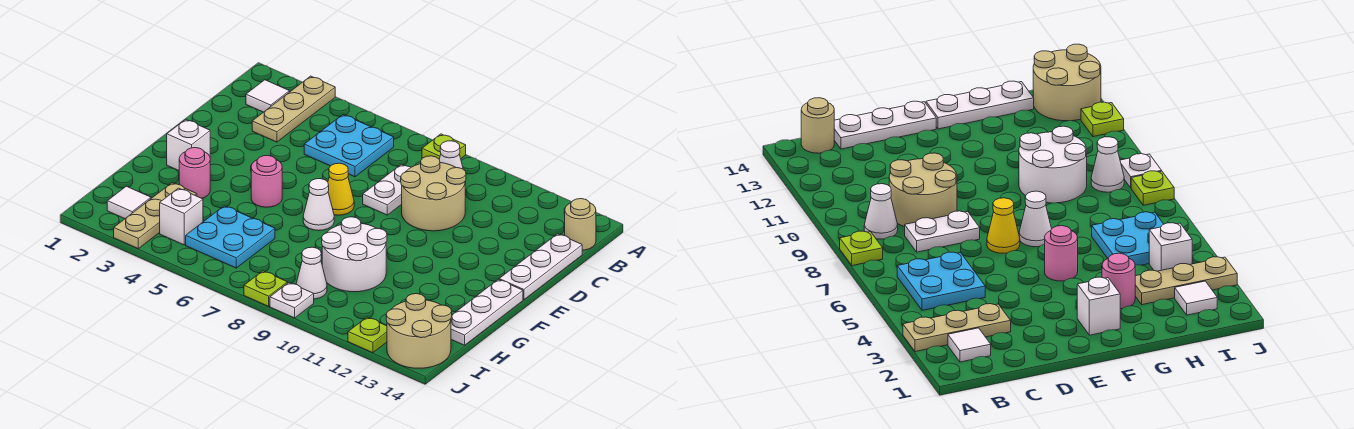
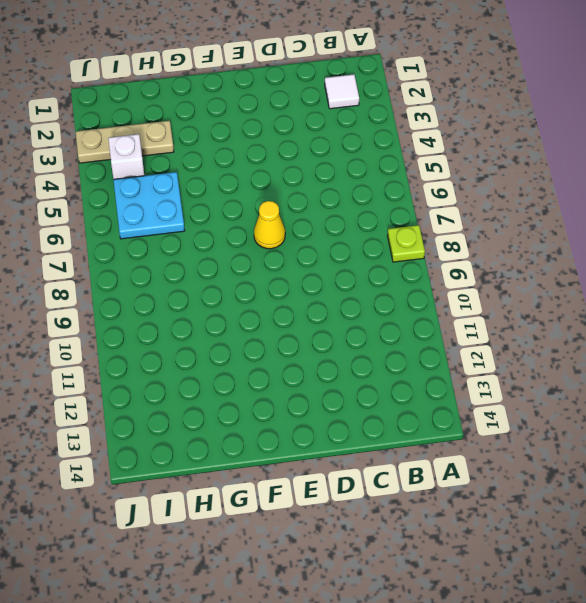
none -> tan 1x3 plate [252,76,335,142]
none -> cyan 2x2 plate [304,115,394,177]
none -> white 1x1 cone [439,141,466,184]

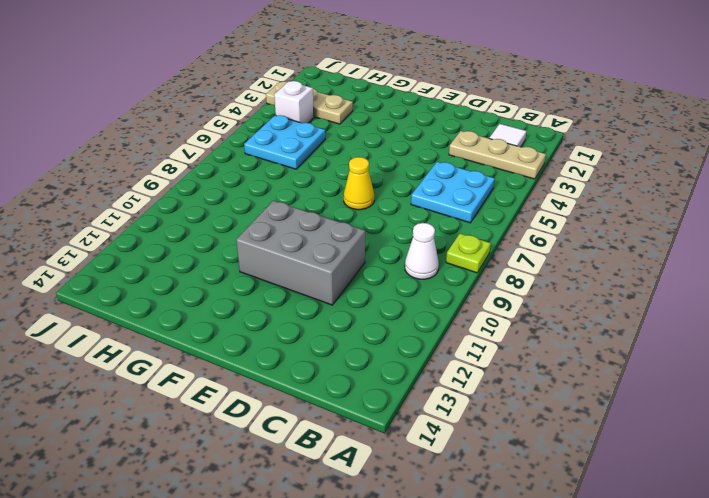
grey 2x3 brick [236,201,365,305] -> tan 2x2 round brick [401,156,466,231]
none -> tan 1x1 round brick [565,199,596,250]
none -> white 1x2 plate [363,164,411,215]
none -> white 1x3 plate [499,234,582,300]

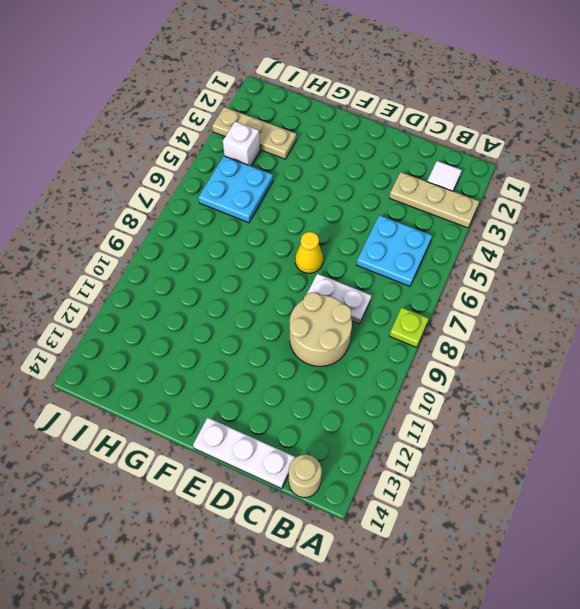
none -> white 1x1 cone [439,141,466,184]
none -> white 1x1 brick [167,119,210,171]
none -> pink 1x1 round brick [251,155,282,207]

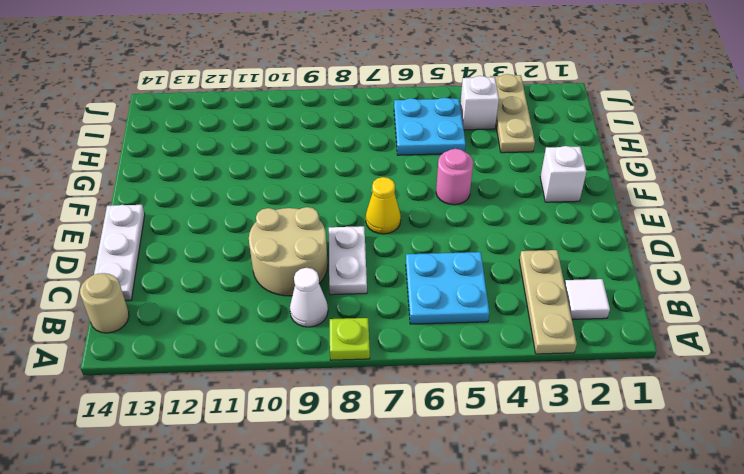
none -> white 1x1 cone [303,179,334,231]
none -> white 1x3 plate [451,279,523,345]
none -> pink 1x1 round brick [179,148,210,198]

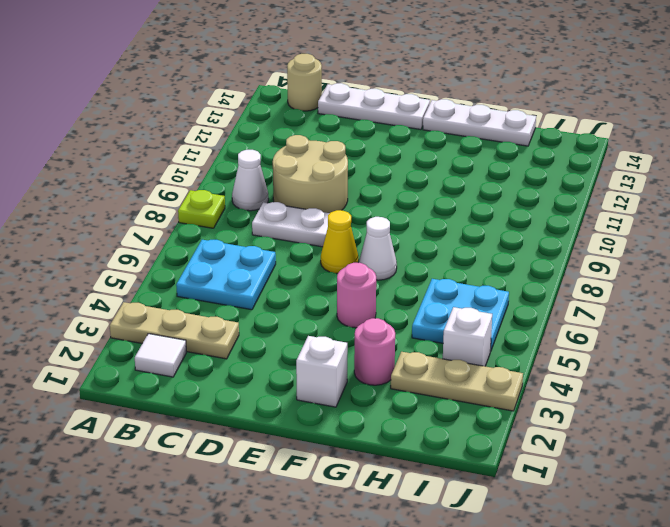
none -> white 2x2 round brick [322,217,387,292]
none -> white 1x1 tile [107,186,151,219]
none -> white 1x1 cone [296,247,327,299]

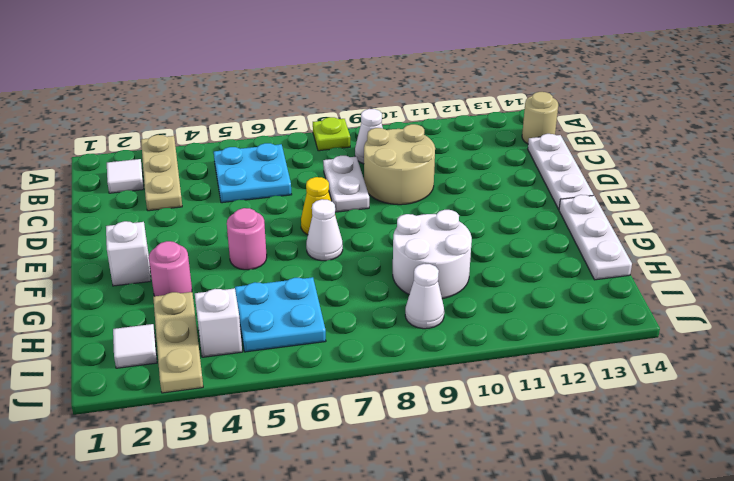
none -> tan 2x2 round brick [386,294,452,368]
none -> lime 1x1 plate [244,271,288,306]
none -> white 1x1 plate [270,283,314,318]

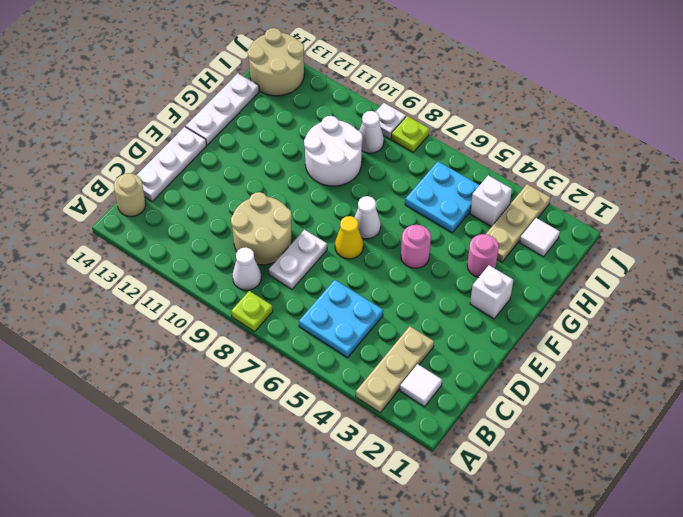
none -> lime 1x1 plate [348,317,387,353]

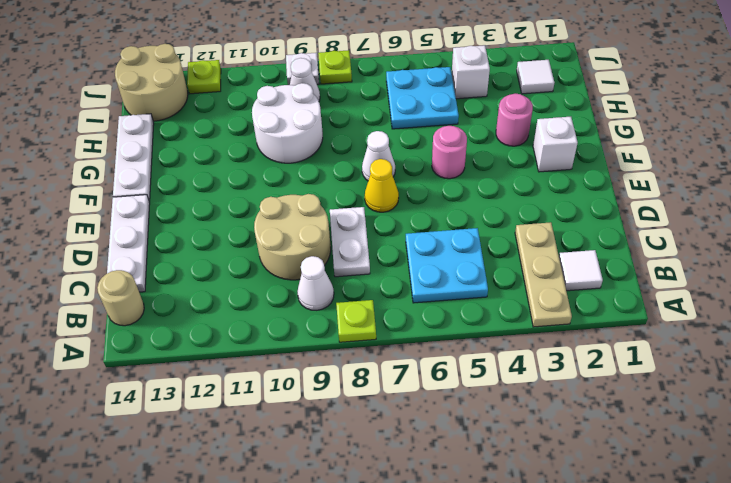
none -> tan 1x3 plate [114,183,197,249]

